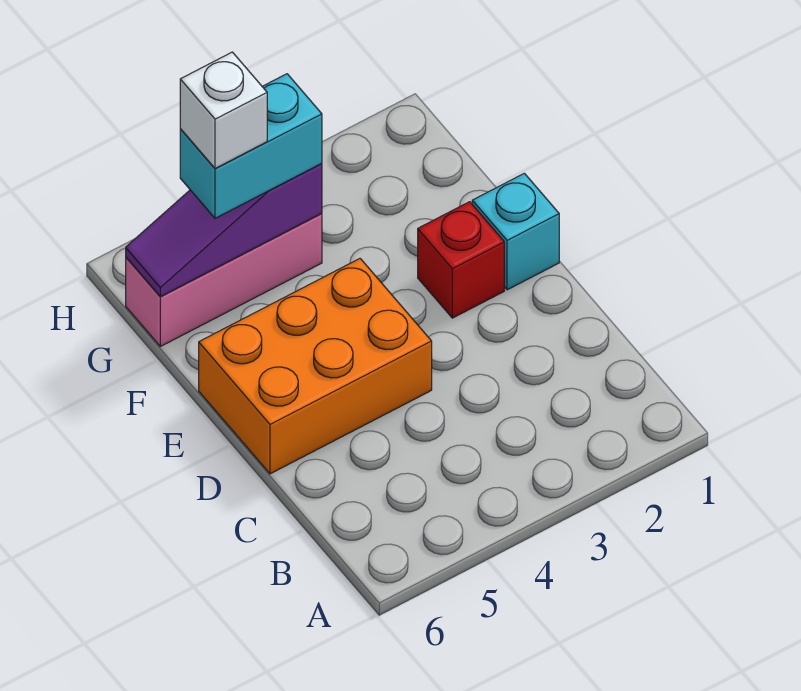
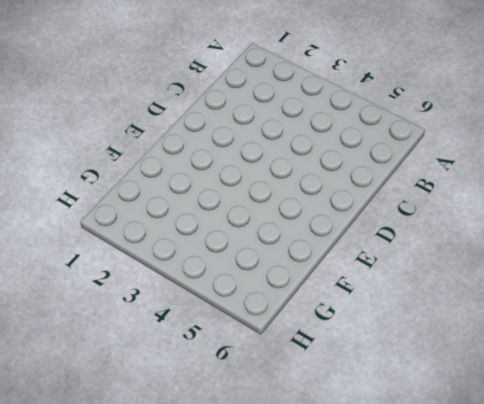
none -> orange 2x3 brick [199,259,432,474]
none -> cyan 1x1 brick [472,173,559,290]

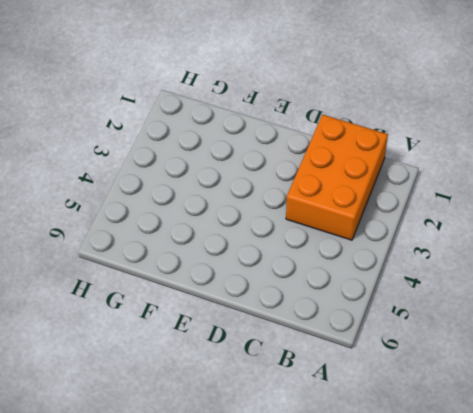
orange 2x3 brick [286,115,388,240] -> orange 2x3 brick moved to [199,259,432,474]
none -> cyan 1x1 brick [472,173,559,290]
none -> red 1x1 brick [418,202,504,318]

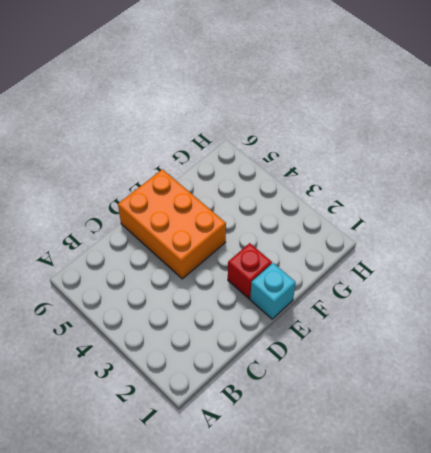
none -> pink 1x3 brick [126,214,322,347]
none -> purple 1x3 slope [126,164,322,297]

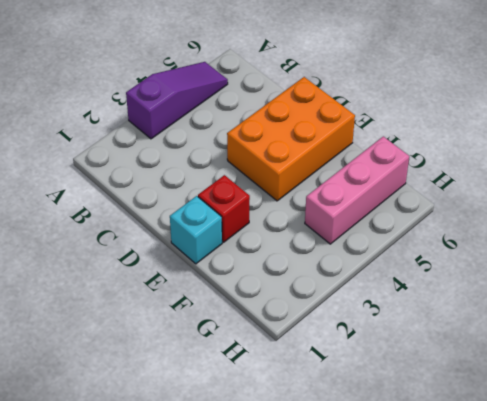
purple 1x3 slope [126,62,228,139] -> purple 1x3 slope moved to [126,164,322,297]
none -> cyan 1x2 brick [180,74,322,218]
none -> white 1x1 brick [180,52,267,169]

